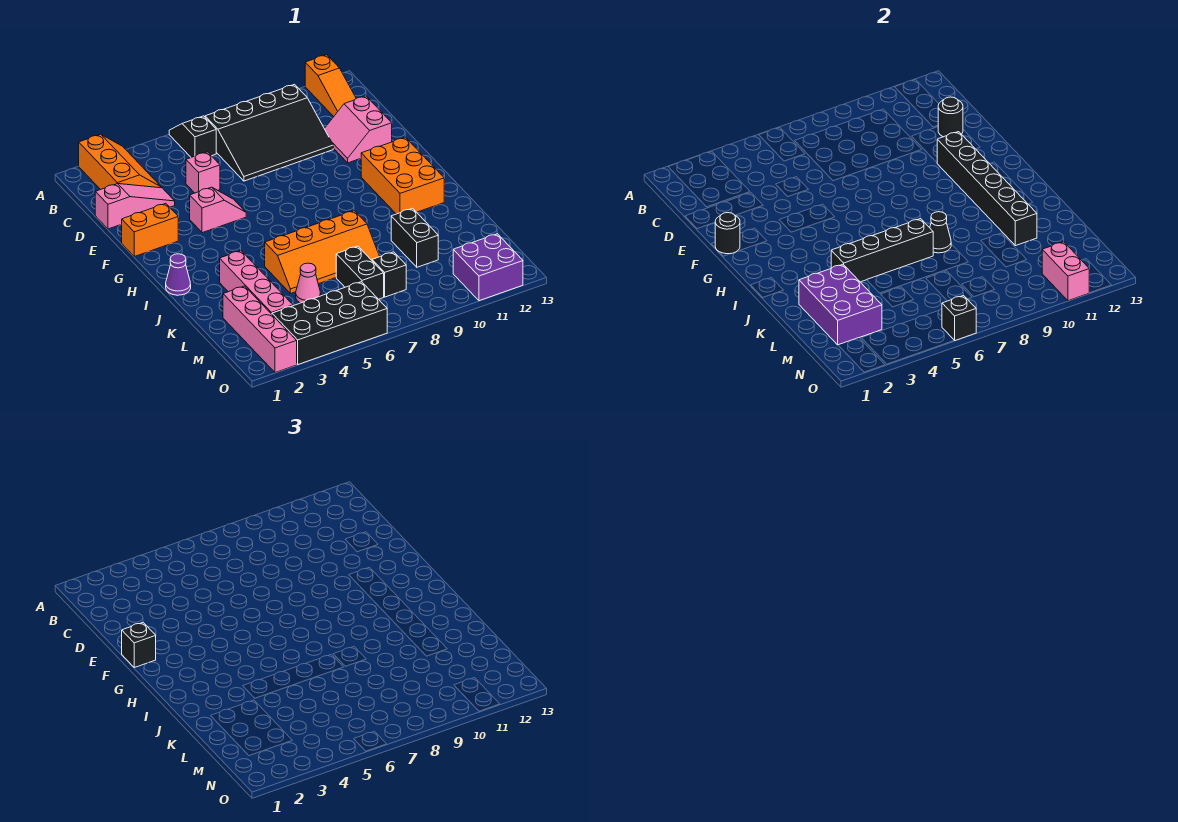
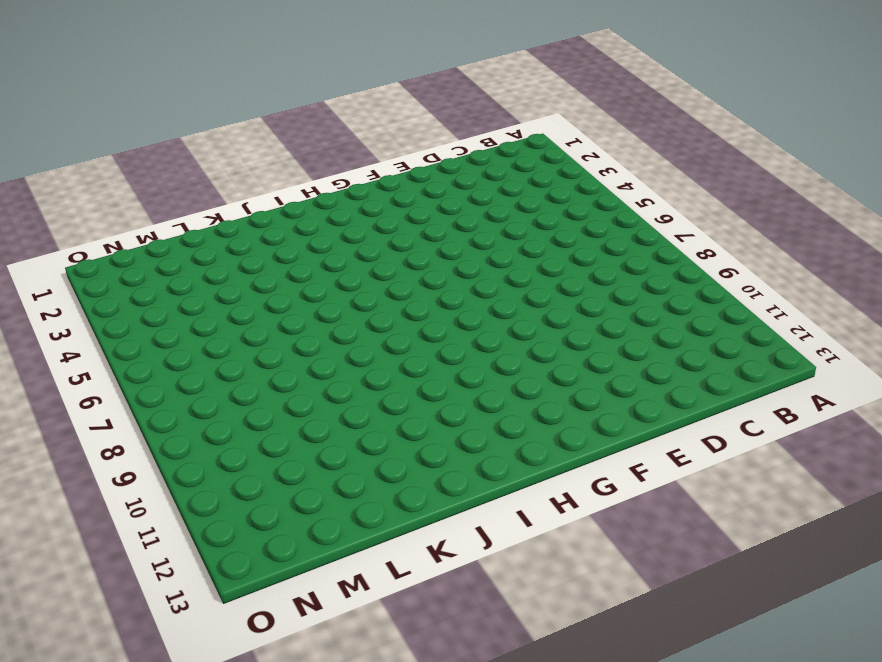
none -> orange 2x3 slope [79,134,162,190]
none -> black 1x2 slope [169,116,216,157]
none -> orange 1x3 slope [305,55,356,117]

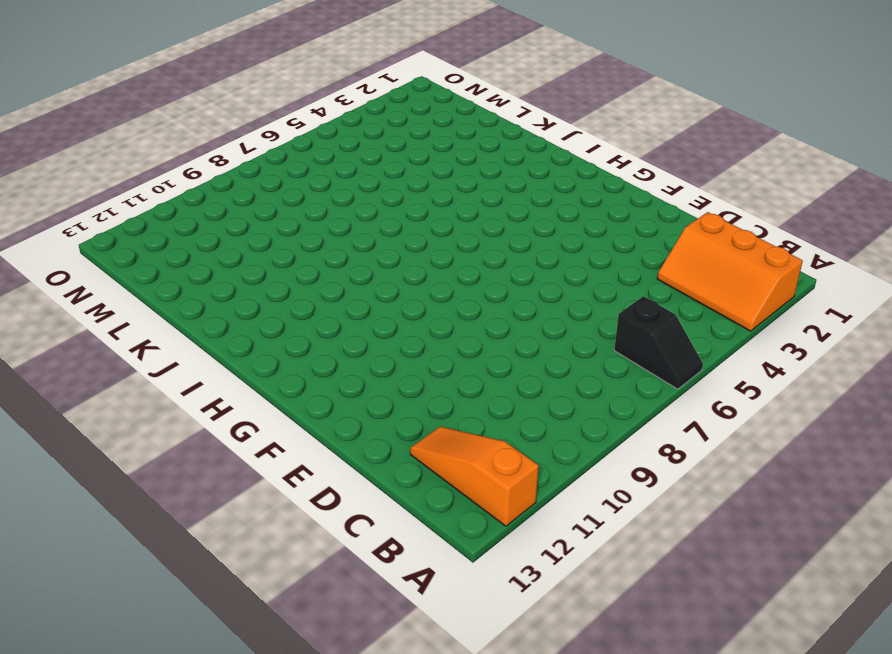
none -> black 3x4 slope [205,84,333,181]
none -> pink 1x3 slope [95,184,175,229]
none -> pink 1x1 brick [186,152,220,193]

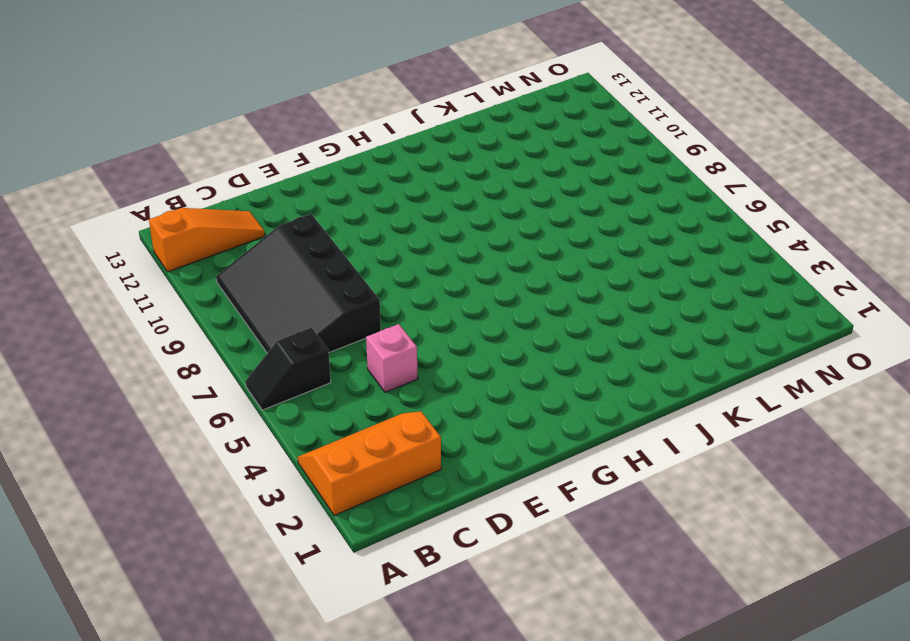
black 3x4 slope [216,214,381,353] -> black 3x4 slope turned to [205,84,333,181]
none -> pink 1x3 slope [95,184,175,229]
none -> pink 2x2 slope [324,96,392,163]
none -> orange 1x2 brick [122,203,178,256]

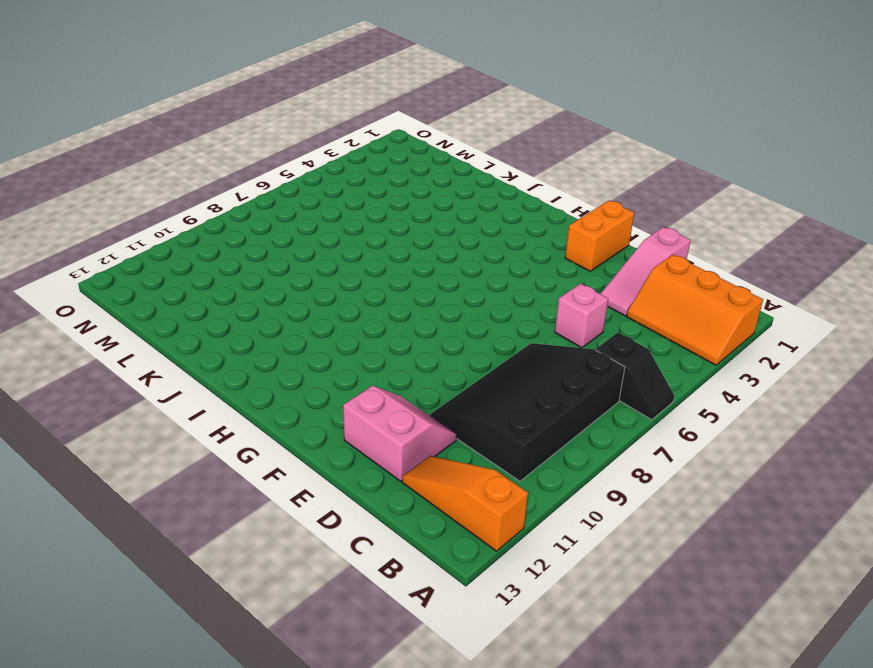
none -> pink 1x2 slope [190,187,246,233]
none -> orange 2x3 brick [361,137,444,214]
none -> purple 1x1 cone [166,254,191,295]

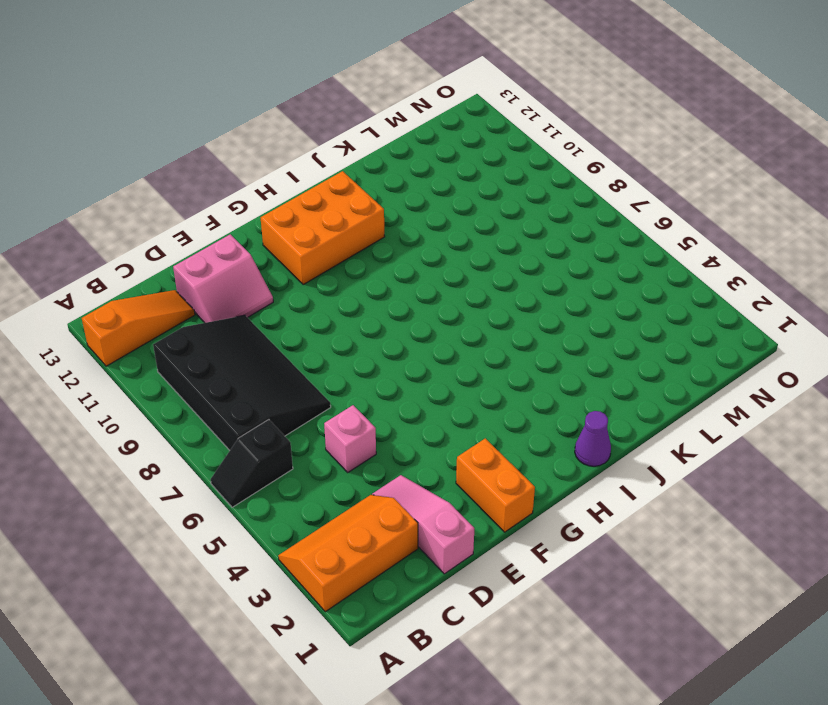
none -> pink 1x2 slope [190,187,246,233]
none -> pink 1x4 brick [220,251,293,314]
none -> orange 2x4 slope [265,211,380,294]

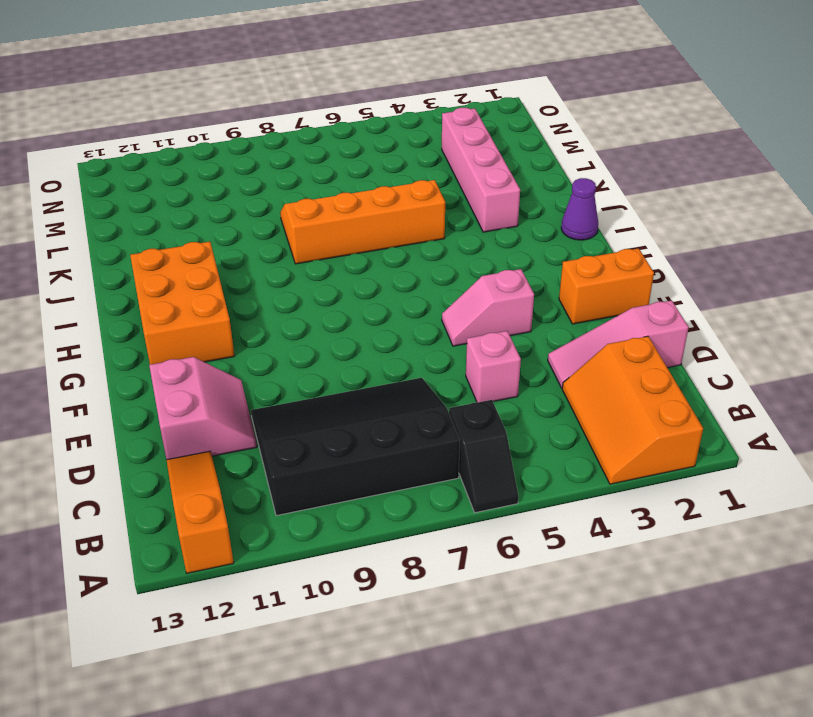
none -> black 1x2 brick [391,208,438,267]
none -> pink 1x4 brick [223,286,297,373]
none -> pink 1x1 cone [296,263,321,303]

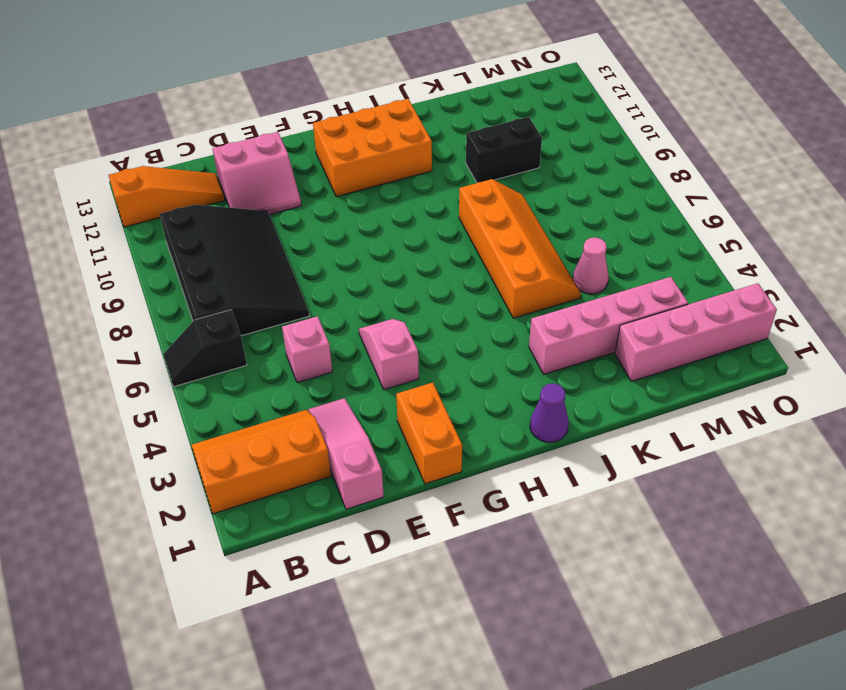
none -> black 1x2 brick [336,246,384,299]
none -> black 1x1 brick [372,252,406,297]
none -> black 2x4 brick [272,282,387,364]

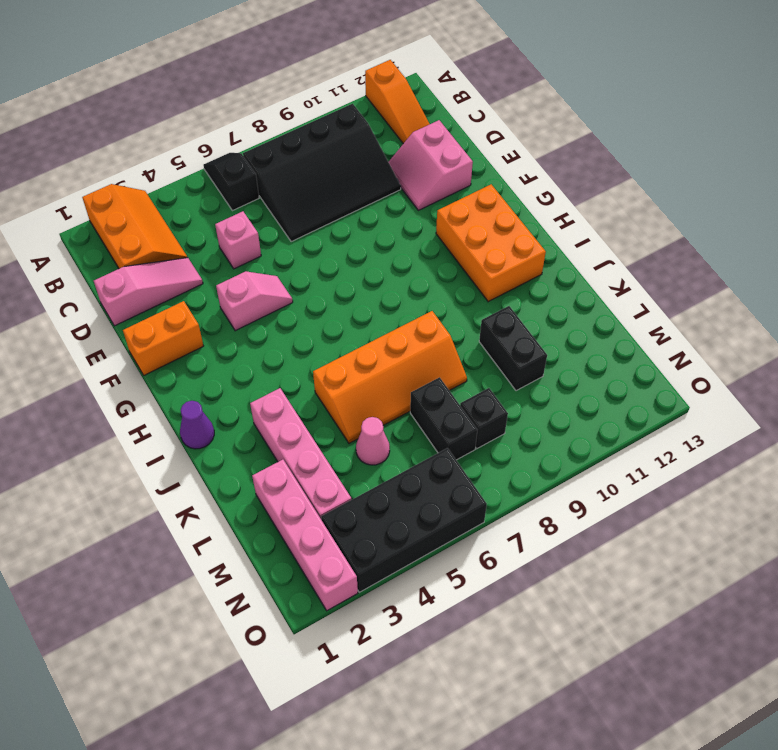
none -> purple 2x2 brick [453,234,523,301]
none -> black 1x1 round brick [938,97,963,137]
none -> black 1x1 round brick [715,213,740,254]

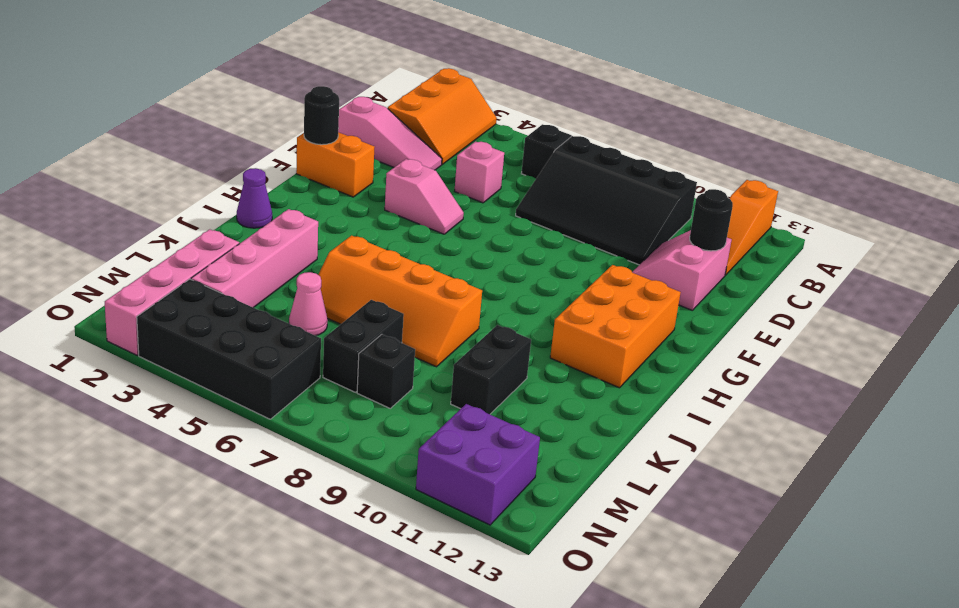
none -> black 1x6 brick [937,132,1037,246]
none -> black 1x4 brick [831,219,933,282]
none -> black 1x1 cone [930,212,951,253]

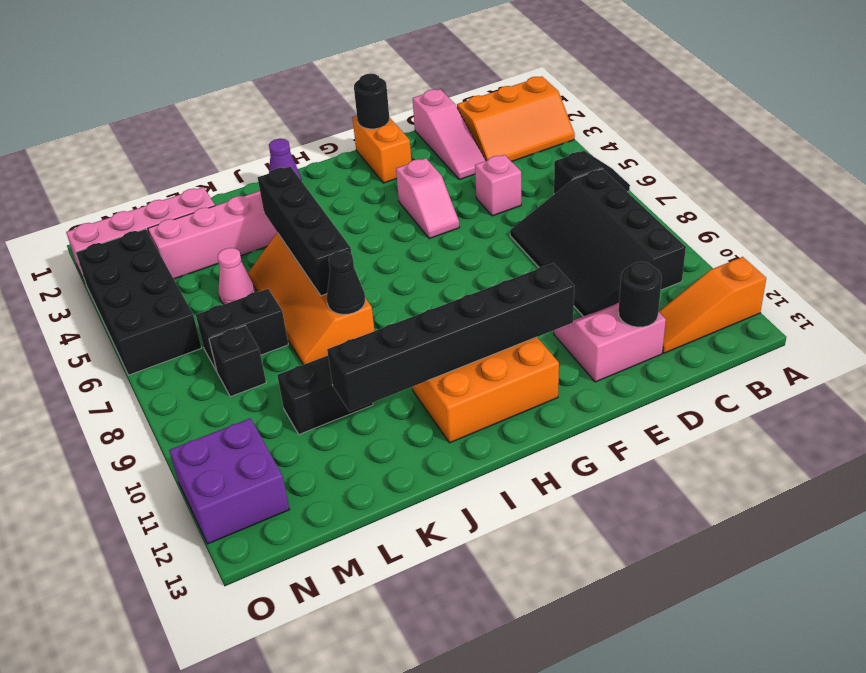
none -> purple 2x3 brick [799,264,882,345]
none -> pink 1x2 brick [1042,242,1089,301]
none -> black 1x1 brick [942,295,976,340]

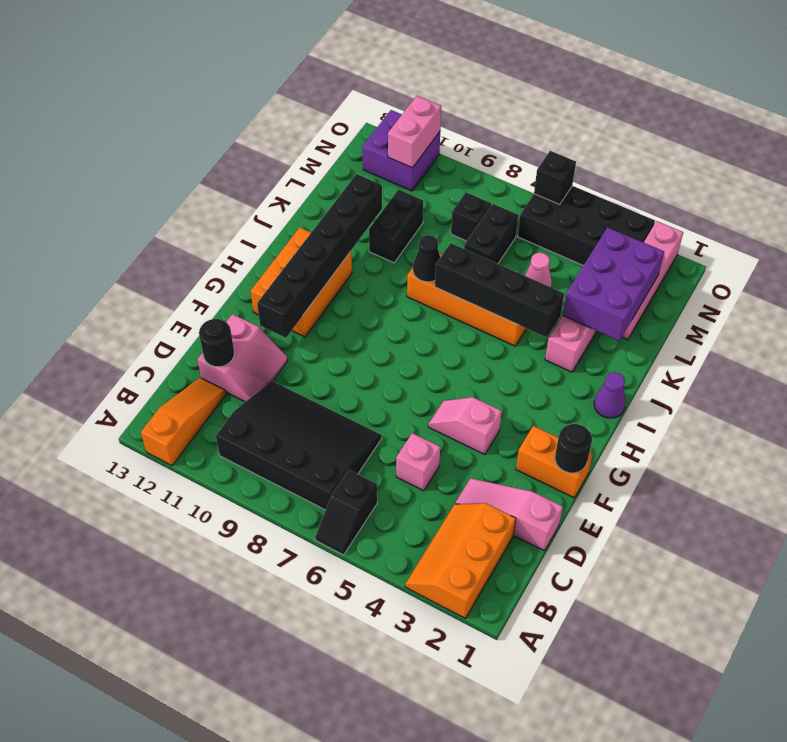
none -> black 1x1 brick [122,623,156,667]

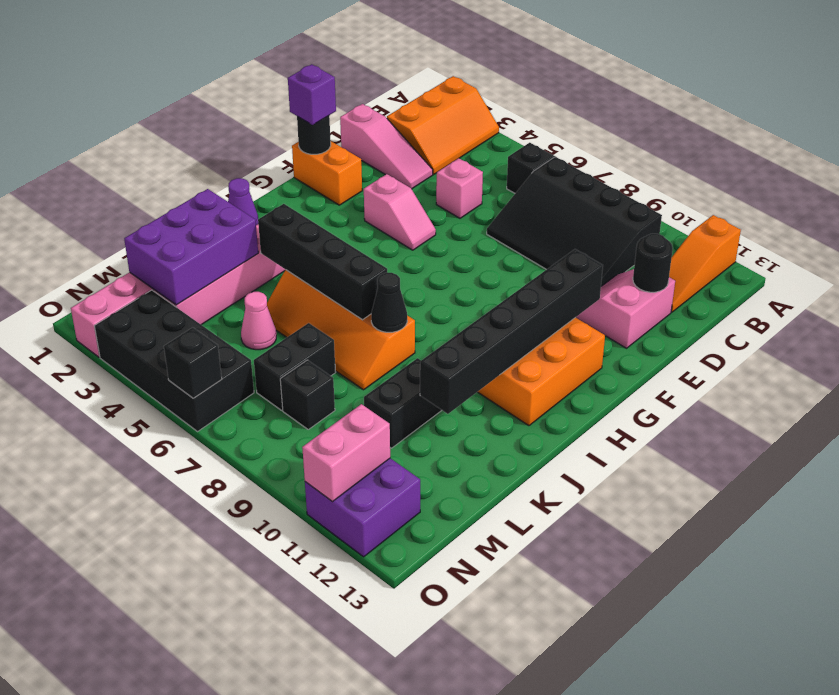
purple 1x1 brick [288,64,336,125] -> black 1x1 brick [122,623,156,667]

